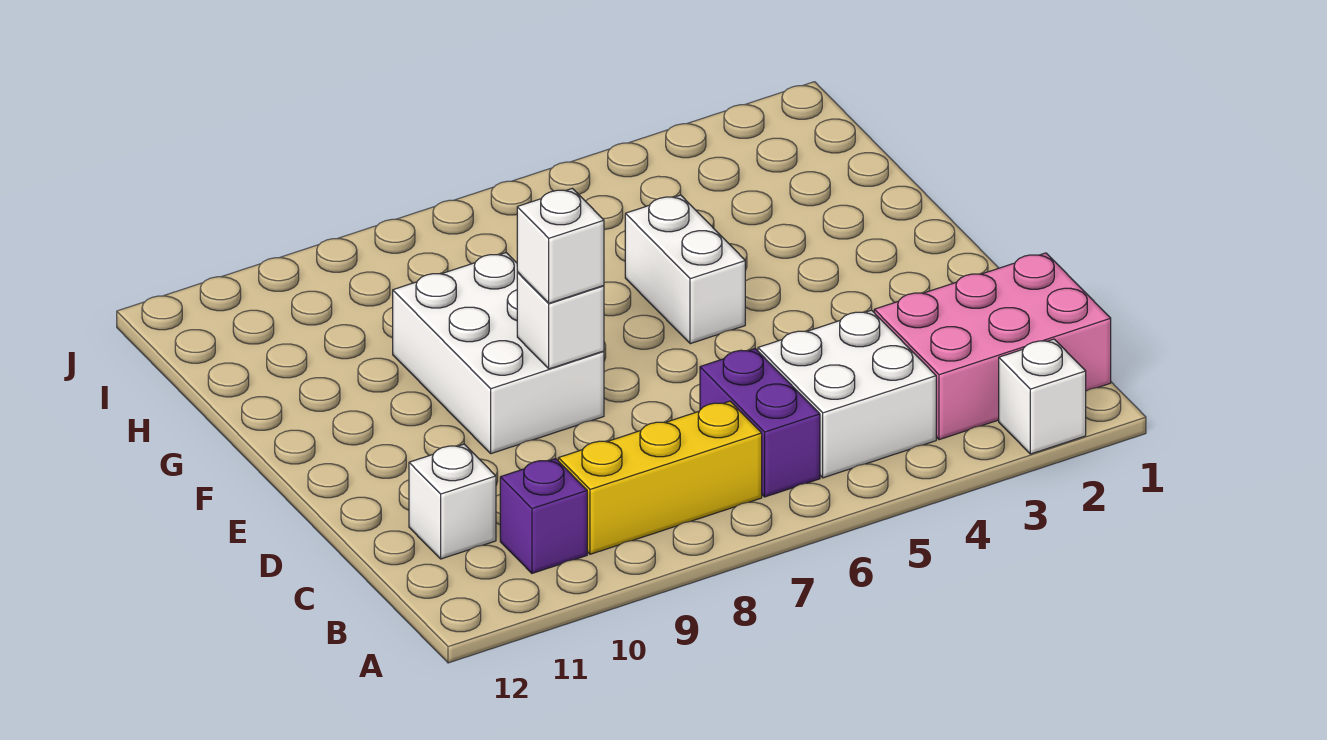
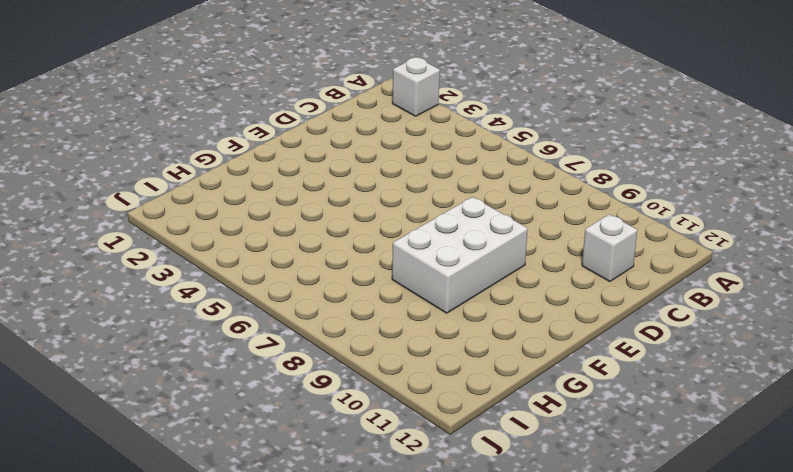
none -> pink 2x3 brick [874,253,1111,440]
none -> white 2x2 brick [758,310,936,478]

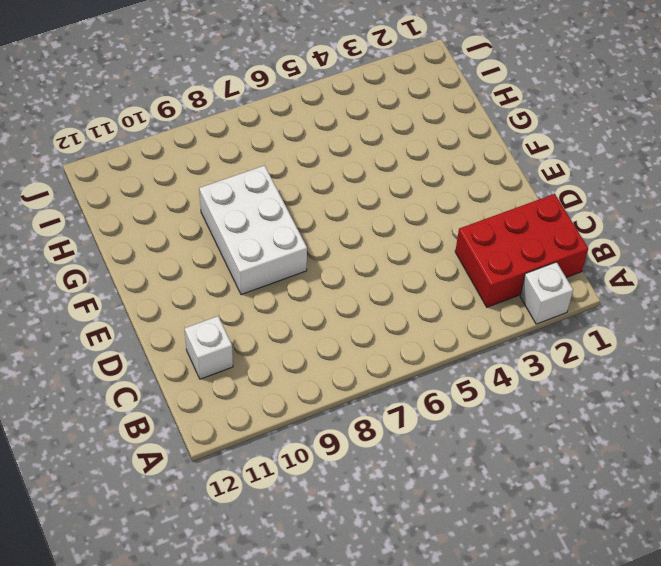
red 2x3 brick [455,194,588,307] -> pink 2x3 brick [874,253,1111,440]
none -> white 2x2 brick [758,310,936,478]
none -> purple 1x2 brick [700,349,820,497]

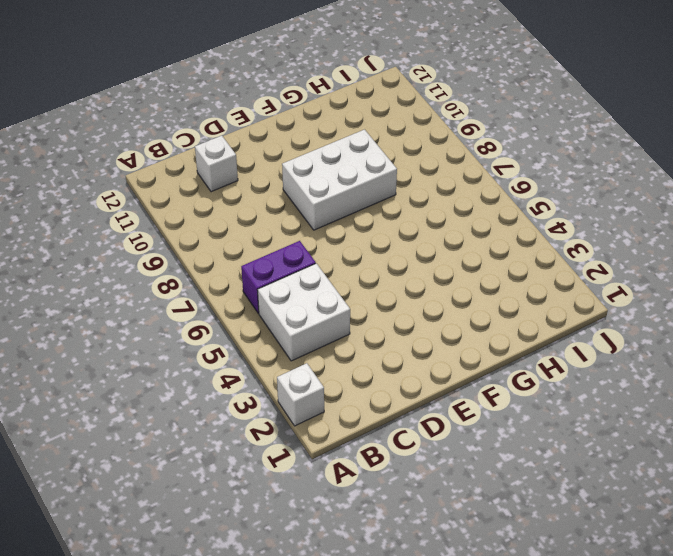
none -> pink 2x3 brick [874,253,1111,440]
none -> yellow 1x3 brick [558,401,762,554]

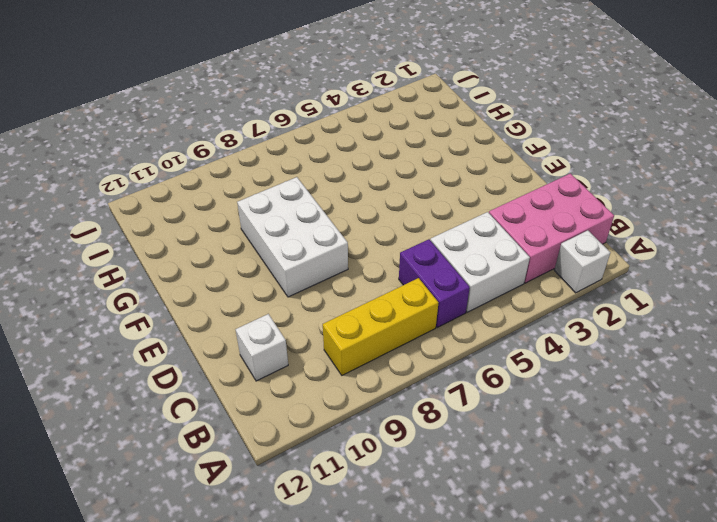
none -> purple 1x1 brick [500,459,587,573]
none -> white 1x2 brick [625,195,745,344]

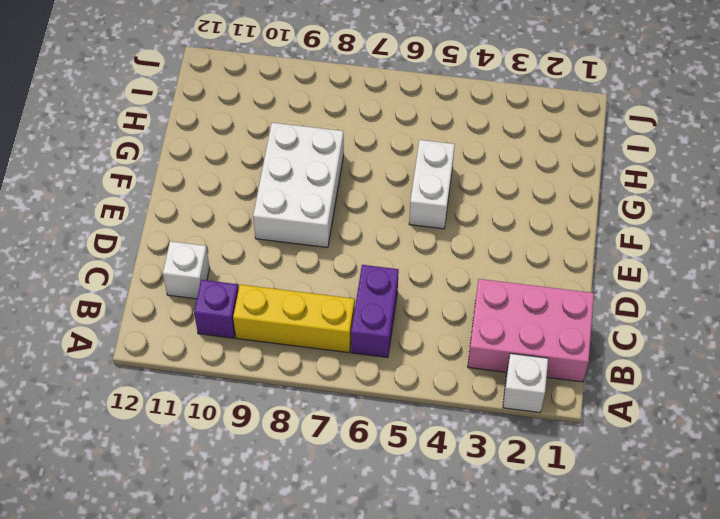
none -> white 2x2 brick [758,310,936,478]
none -> white 1x1 brick [517,272,604,369]

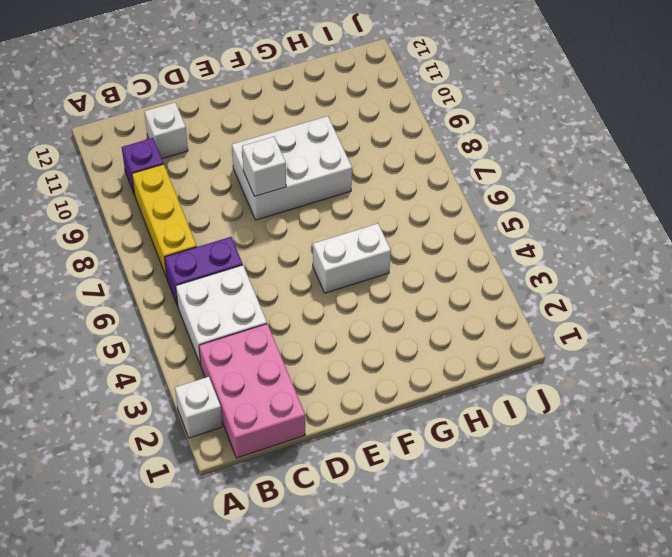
none -> white 1x1 brick [517,188,604,303]

